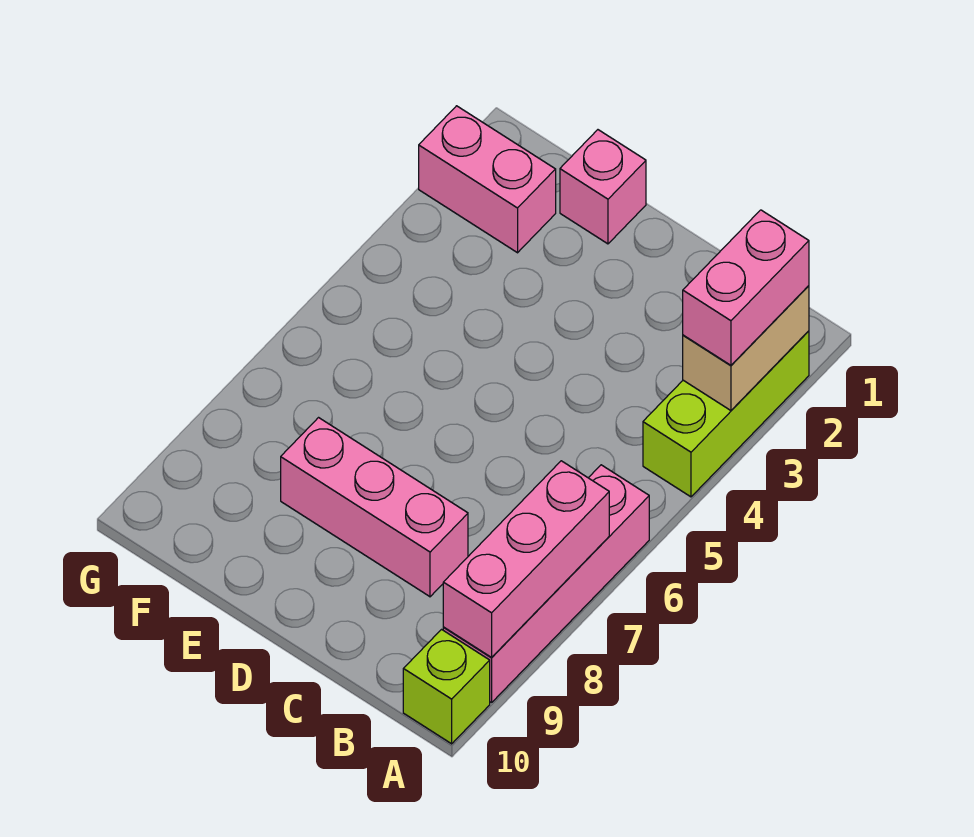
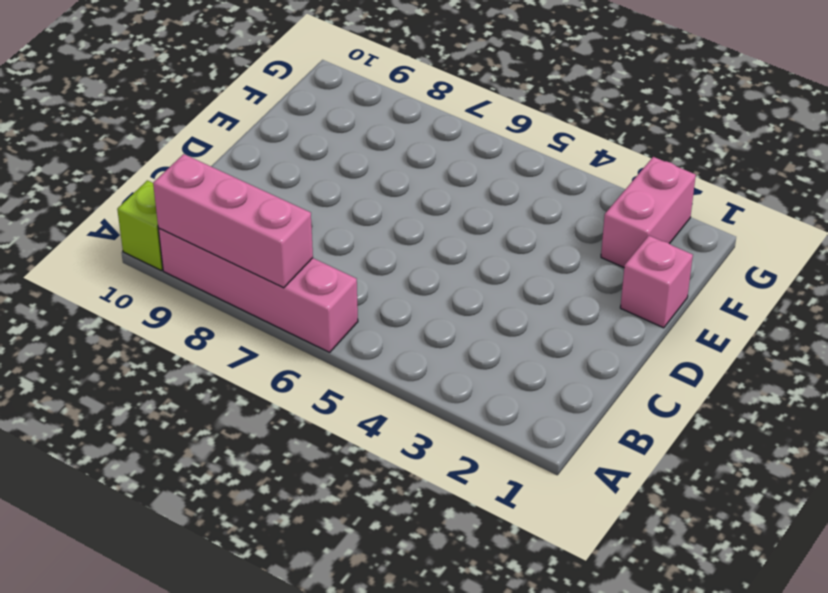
none -> lime 1x3 brick [643,331,809,497]
none -> pink 1x3 brick [281,418,468,597]

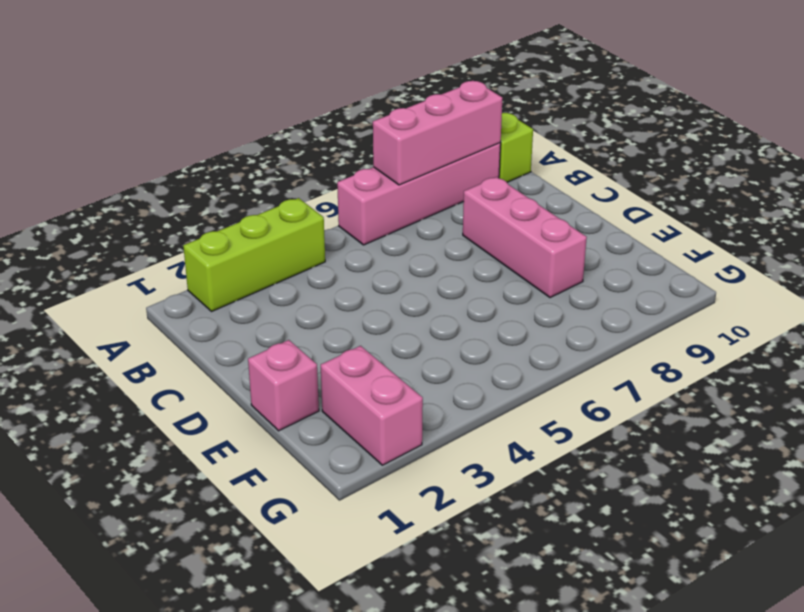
none -> tan 1x2 brick [683,286,809,410]
none -> pink 1x2 brick [683,210,809,365]

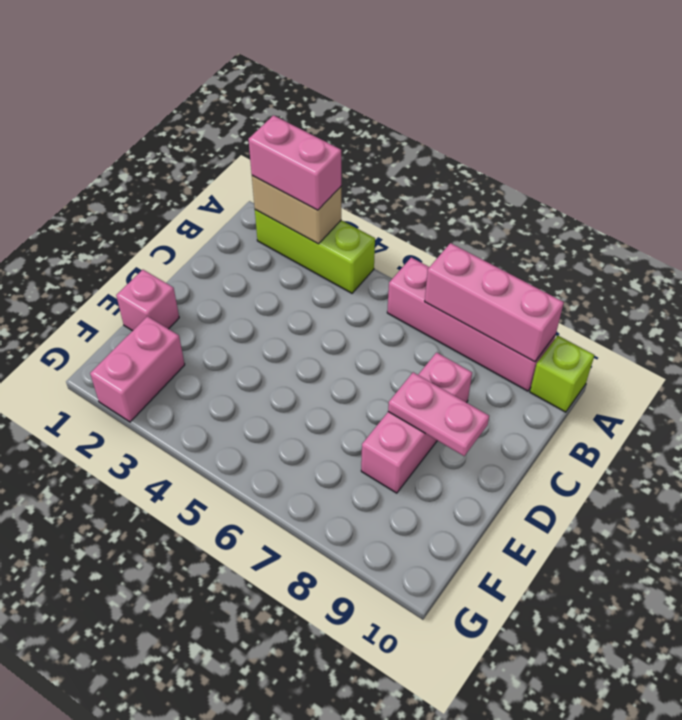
pink 1x2 plate [388,372,489,456] -> none

